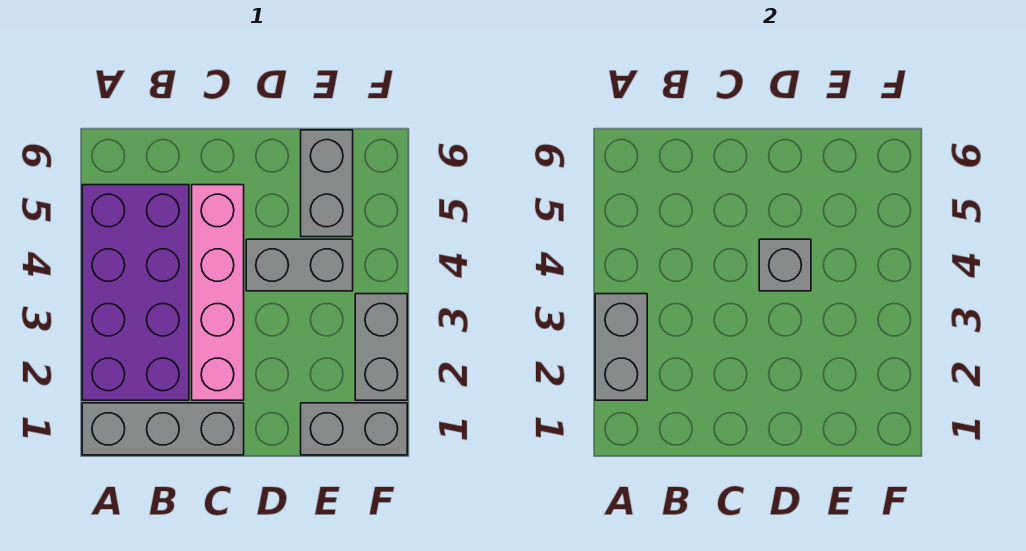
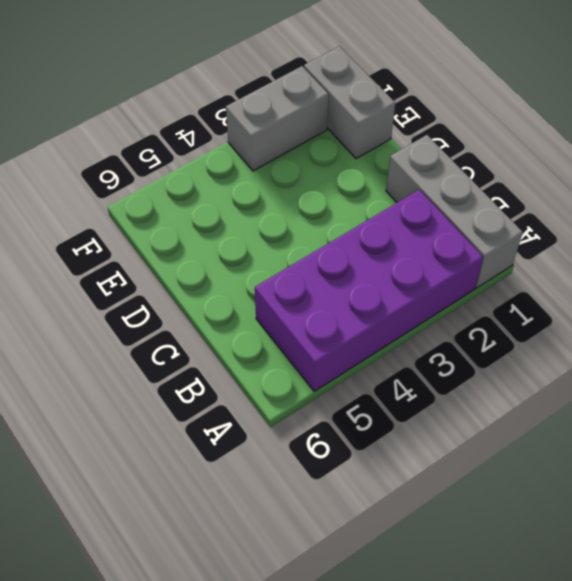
none -> pink 1x4 brick [192,185,244,400]
none -> grey 1x2 brick [246,239,353,291]

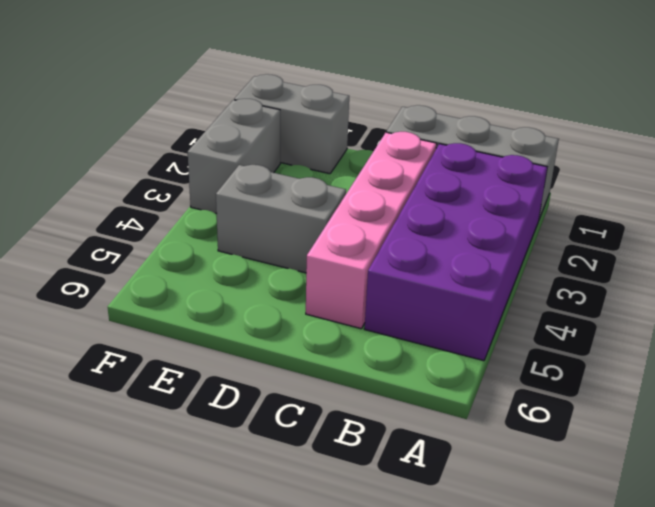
none -> grey 1x2 brick [301,130,353,237]
none -> grey 1x2 brick [595,294,647,400]

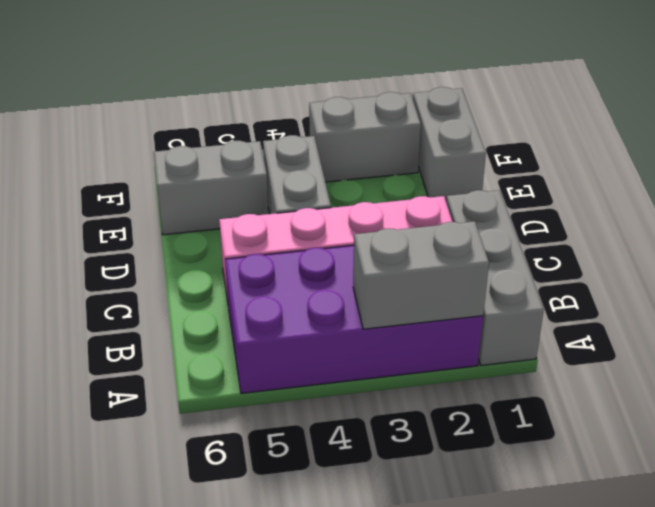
none -> grey 1x1 brick [759,239,811,291]

